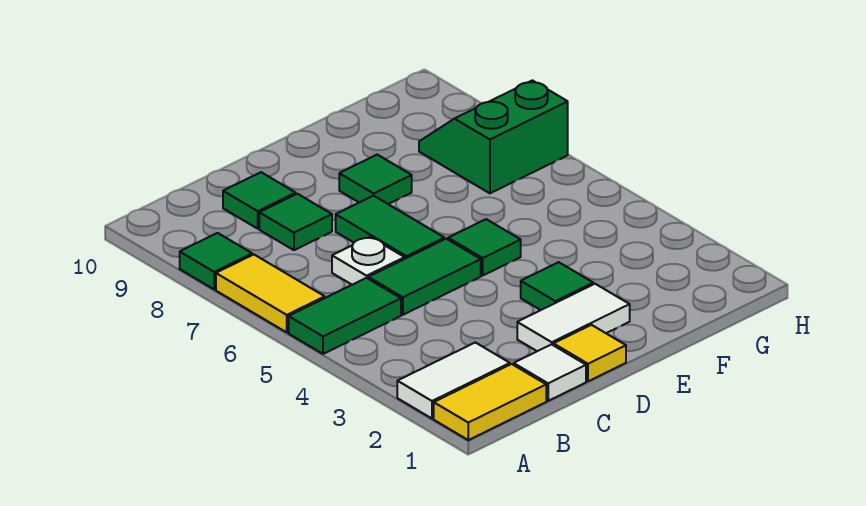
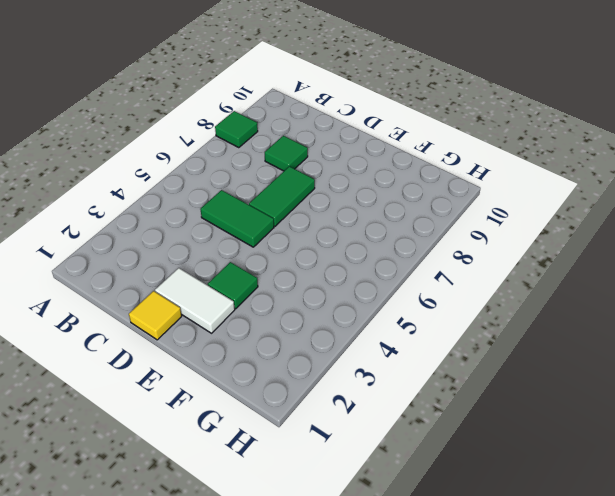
none -> yellow 1x2 tile [434,364,546,440]
none -> white 1x2 tile [397,343,510,419]
none -> green 1x2 tile [289,278,401,354]

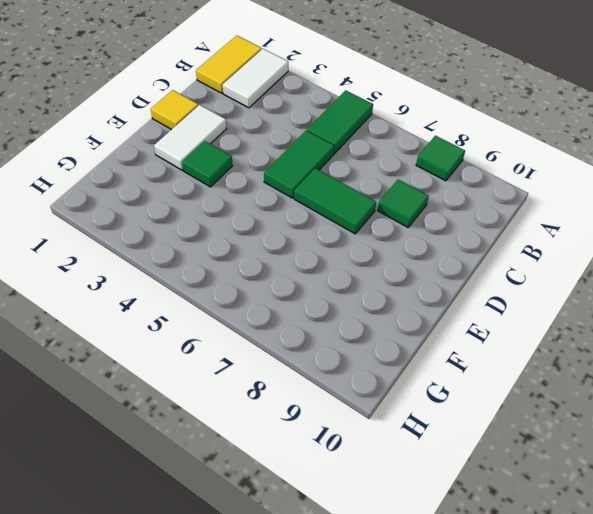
none -> yellow 1x2 tile [216,255,325,332]
none -> white 1x1 tile [514,344,586,401]
none -> white 1x1 plate [332,237,405,285]

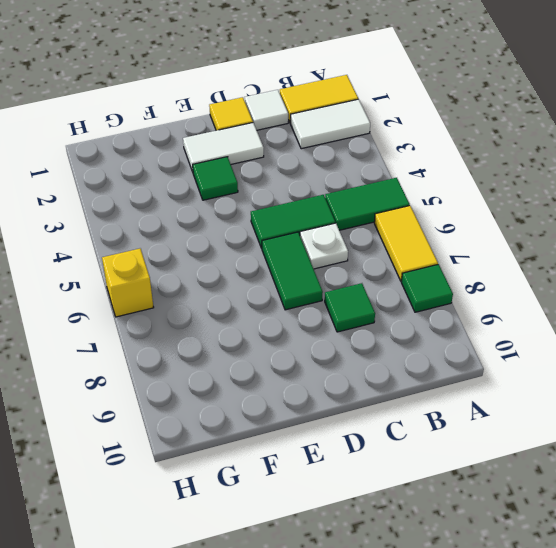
yellow 1x1 brick [102,249,154,317] -> none
none -> green 1x1 tile [223,172,296,229]
none -> green 1x1 tile [448,219,521,275]
none -> green 1x1 tile [339,155,412,204]

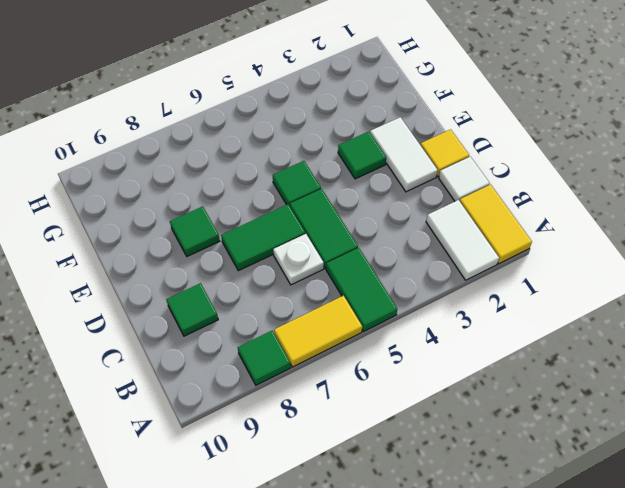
none -> green 1x1 tile [259,194,332,250]
none -> green 2x2 slope [419,80,568,193]

